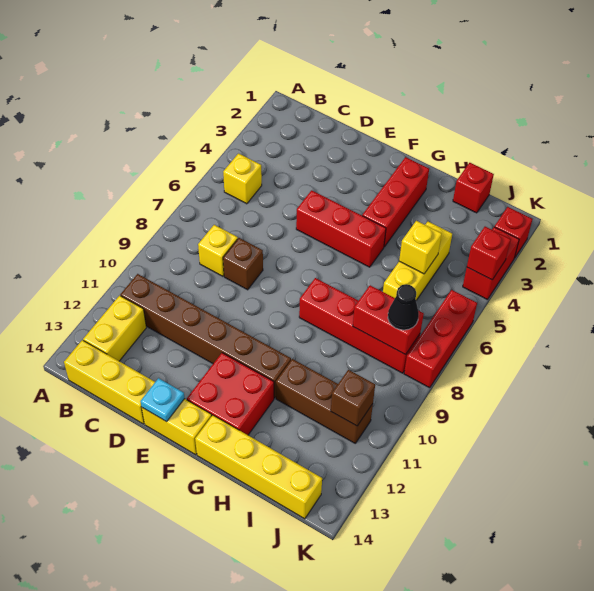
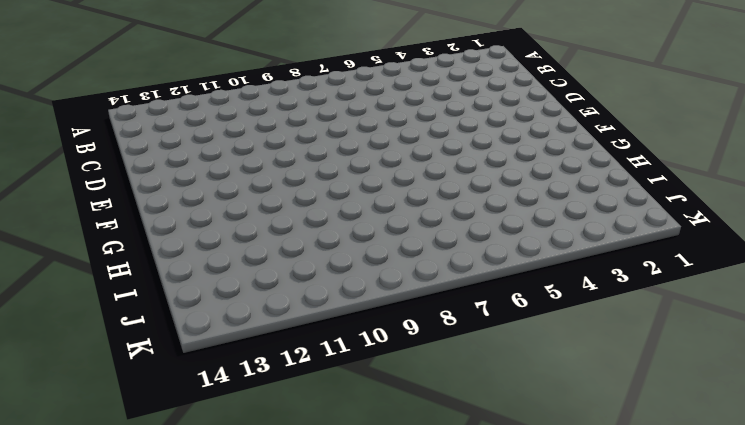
none -> yellow 1x1 brick [223,153,262,204]
none -> brown 1x6 brick [120,274,291,398]
none -> yellow 1x2 brick [83,296,146,361]

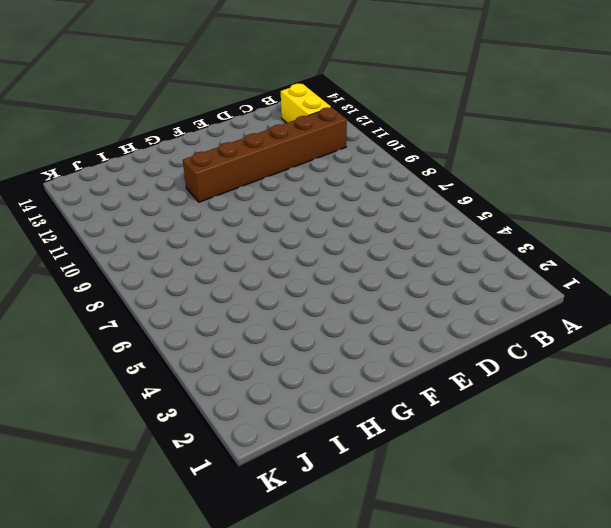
none -> yellow 1x1 brick [223,153,262,204]
none -> yellow 1x3 brick [64,340,155,424]
none -> yellow 1x1 brick [198,225,238,276]

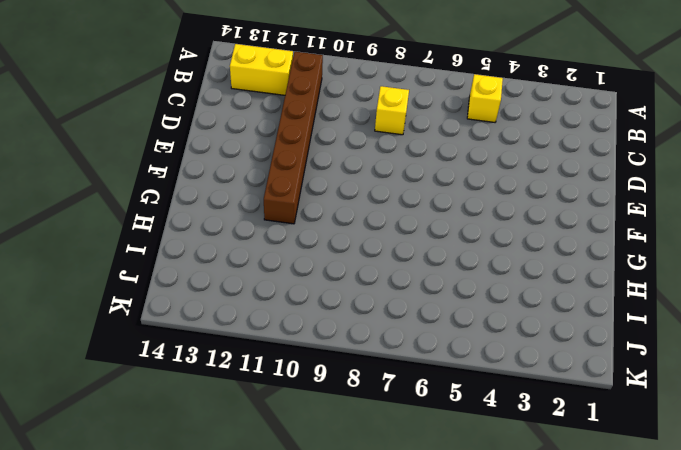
none -> yellow 1x3 brick [64,340,155,424]
none -> brown 1x1 brick [223,238,263,290]
none -> red 1x3 brick [296,190,386,267]

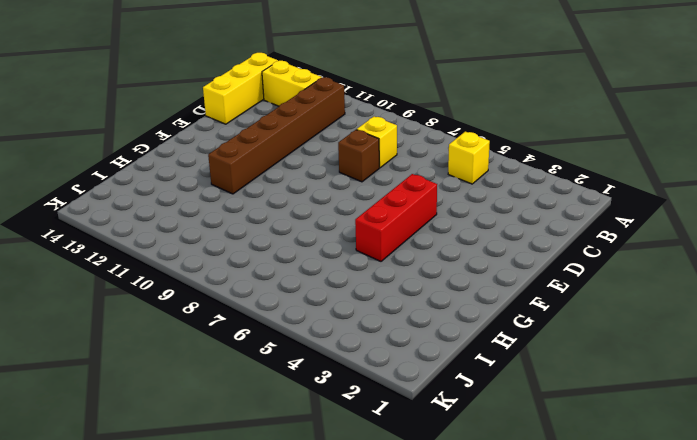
none -> yellow 1x2 brick [142,399,212,455]
none -> red 2x2 brick [187,353,274,435]
none -> red 1x3 brick [362,157,429,247]

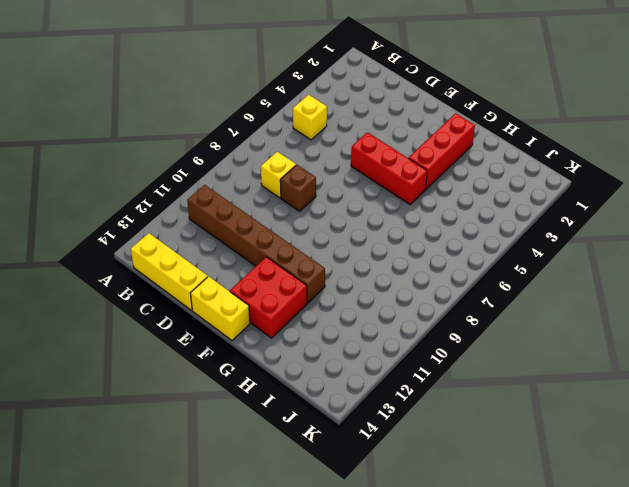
none -> yellow 1x2 brick [83,296,146,361]
none -> red 1x4 brick [299,278,420,373]
none -> yellow 1x4 brick [195,415,322,519]

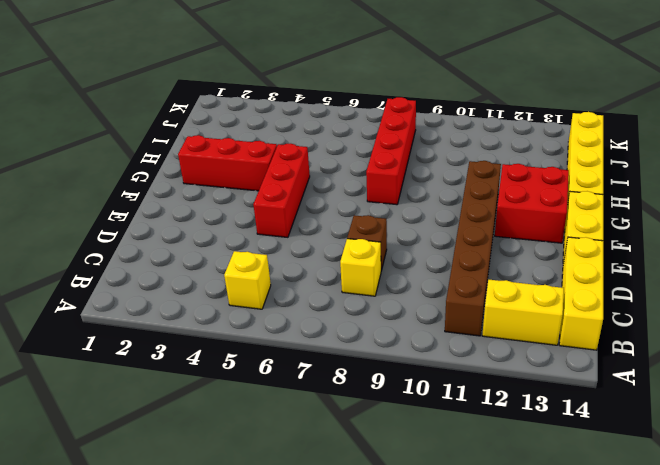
none -> brown 1x3 brick [276,359,373,443]
none -> red 1x1 brick [453,163,494,213]
none -> yellow 1x3 brick [383,222,452,300]

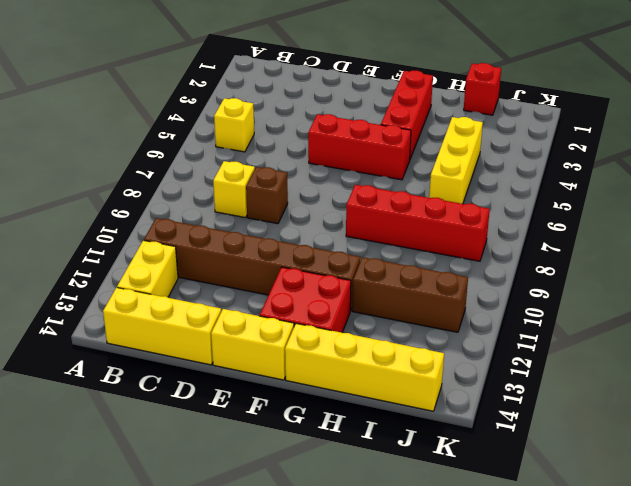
none -> red 1x1 brick [495,207,532,258]
none -> red 1x2 brick [463,227,519,300]
none -> red 1x3 brick [404,290,477,388]

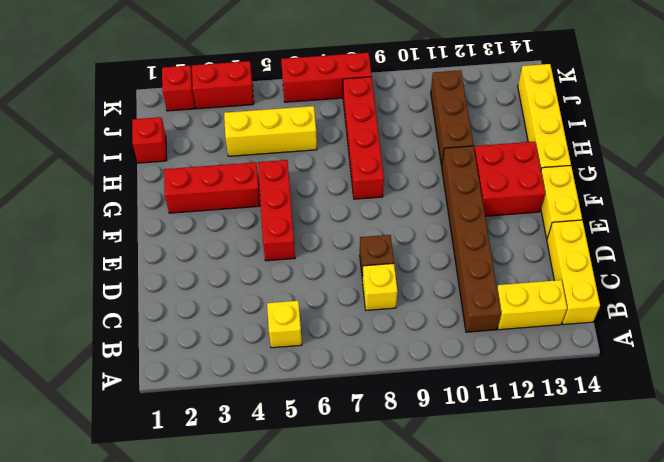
none -> cyan 1x1 plate [140,378,185,422]
none -> yellow 1x1 brick [399,221,442,274]
none -> red 1x2 brick [353,285,424,355]

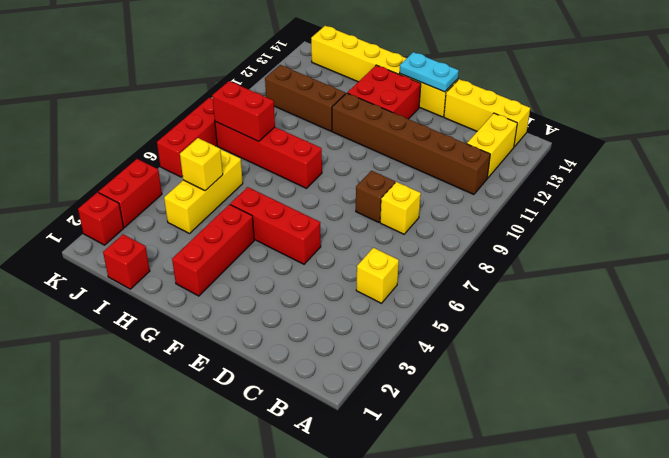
cyan 1x2 plate [400,52,459,92] -> cyan 1x1 plate [140,378,185,422]
none -> brown 1x1 brick [331,370,375,426]
none -> red 1x1 brick [467,227,511,280]
none -> black 1x1 cone [388,284,419,330]

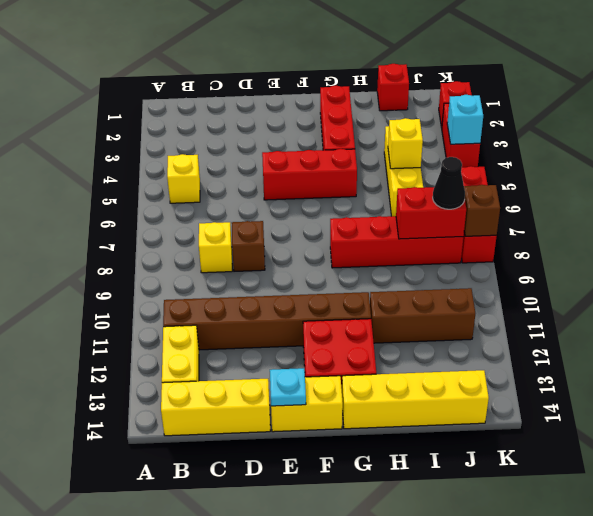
cyan 1x1 brick [447,95,483,144] -> red 1x1 brick [467,227,511,280]
brown 1x1 brick [464,185,500,236] -> brown 1x1 brick moved to [331,370,375,426]

